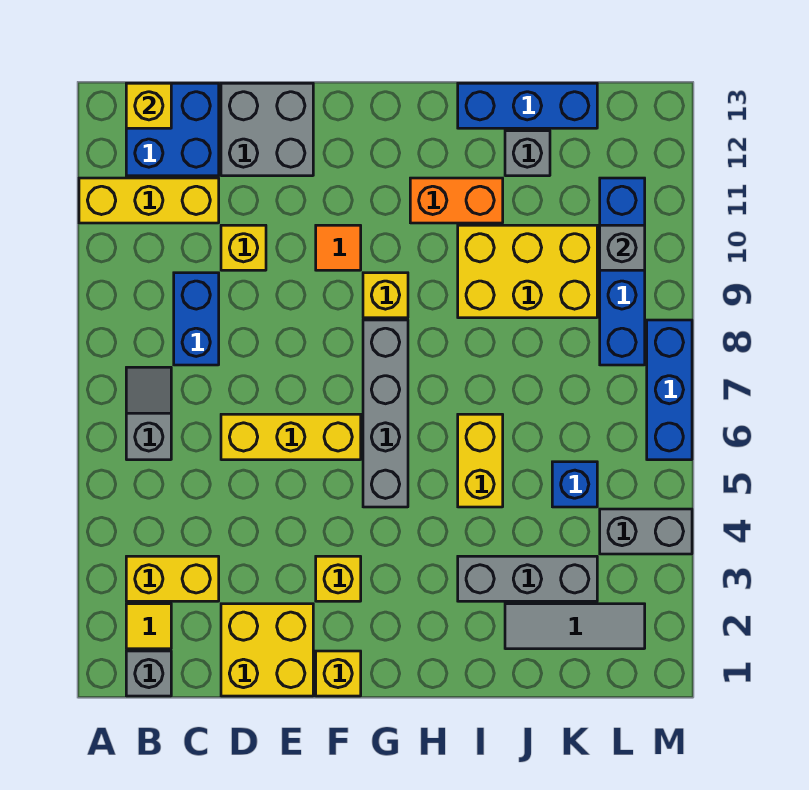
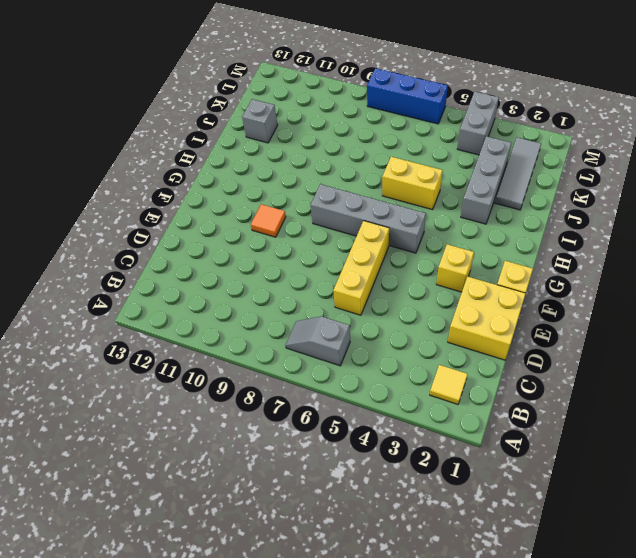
none -> yellow 1x3 brick [79,178,219,223]
none -> grey 1x1 brick [126,651,171,696]
none -> yellow 1x2 brick [126,556,219,601]

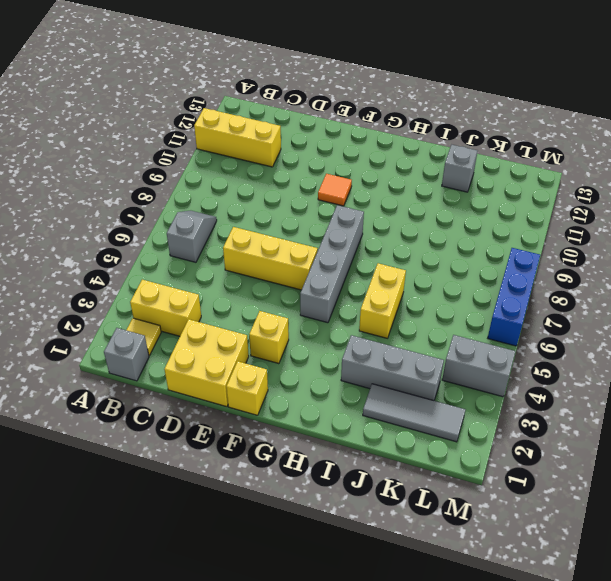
none -> blue 2x2 brick [126,83,219,176]
none -> blue 1x2 brick [174,273,219,365]
none -> yellow 1x1 brick [221,225,266,270]

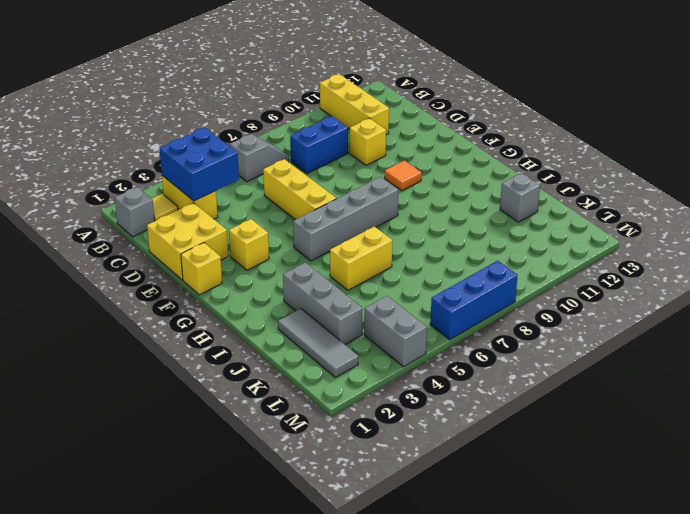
blue 2x2 brick [159,127,239,201] -> blue 2x2 brick moved to [126,83,219,176]
none -> grey 2x2 brick [221,83,313,176]
none -> yellow 1x1 brick [363,273,408,318]
none -> orange 1x2 brick [410,178,503,223]

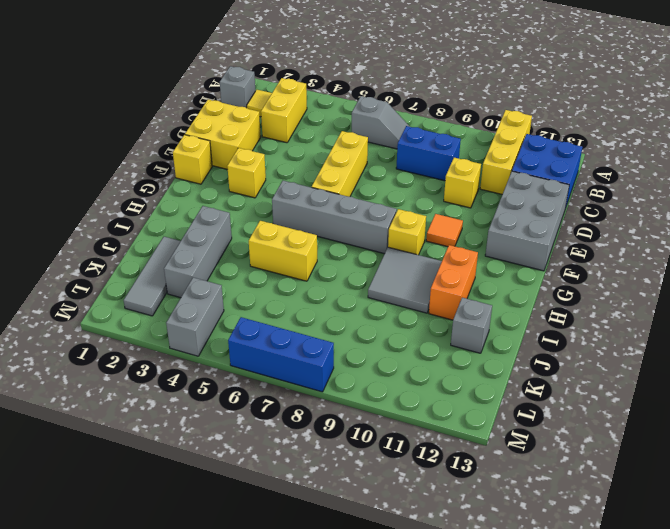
grey 2x3 brick [485,171,569,271] -> grey 2x2 brick [221,83,313,176]
grey 2x2 tile [368,247,442,313] -> yellow 2x3 brick [458,225,597,318]
none -> blue 1x3 brick [458,83,597,128]
none -> blue 1x1 brick [552,462,597,507]
none -> blue 1x4 brick [600,178,645,365]

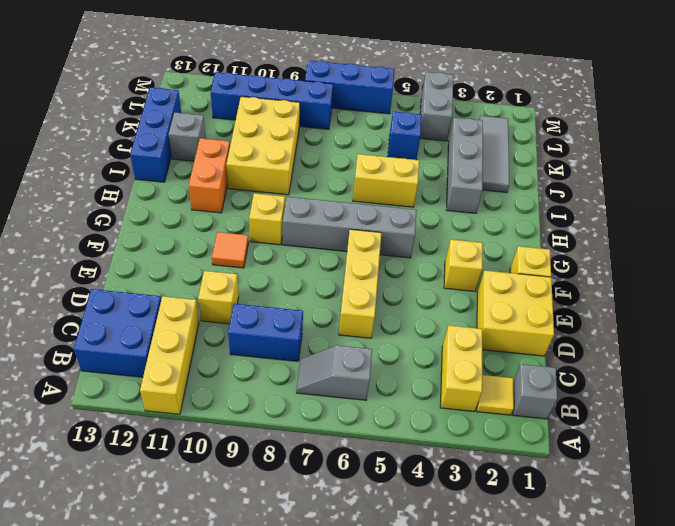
none -> grey 2x2 brick [221,83,313,176]
none -> yellow 1x1 brick [126,83,171,128]
none -> grey 1x1 brick [600,225,645,270]

